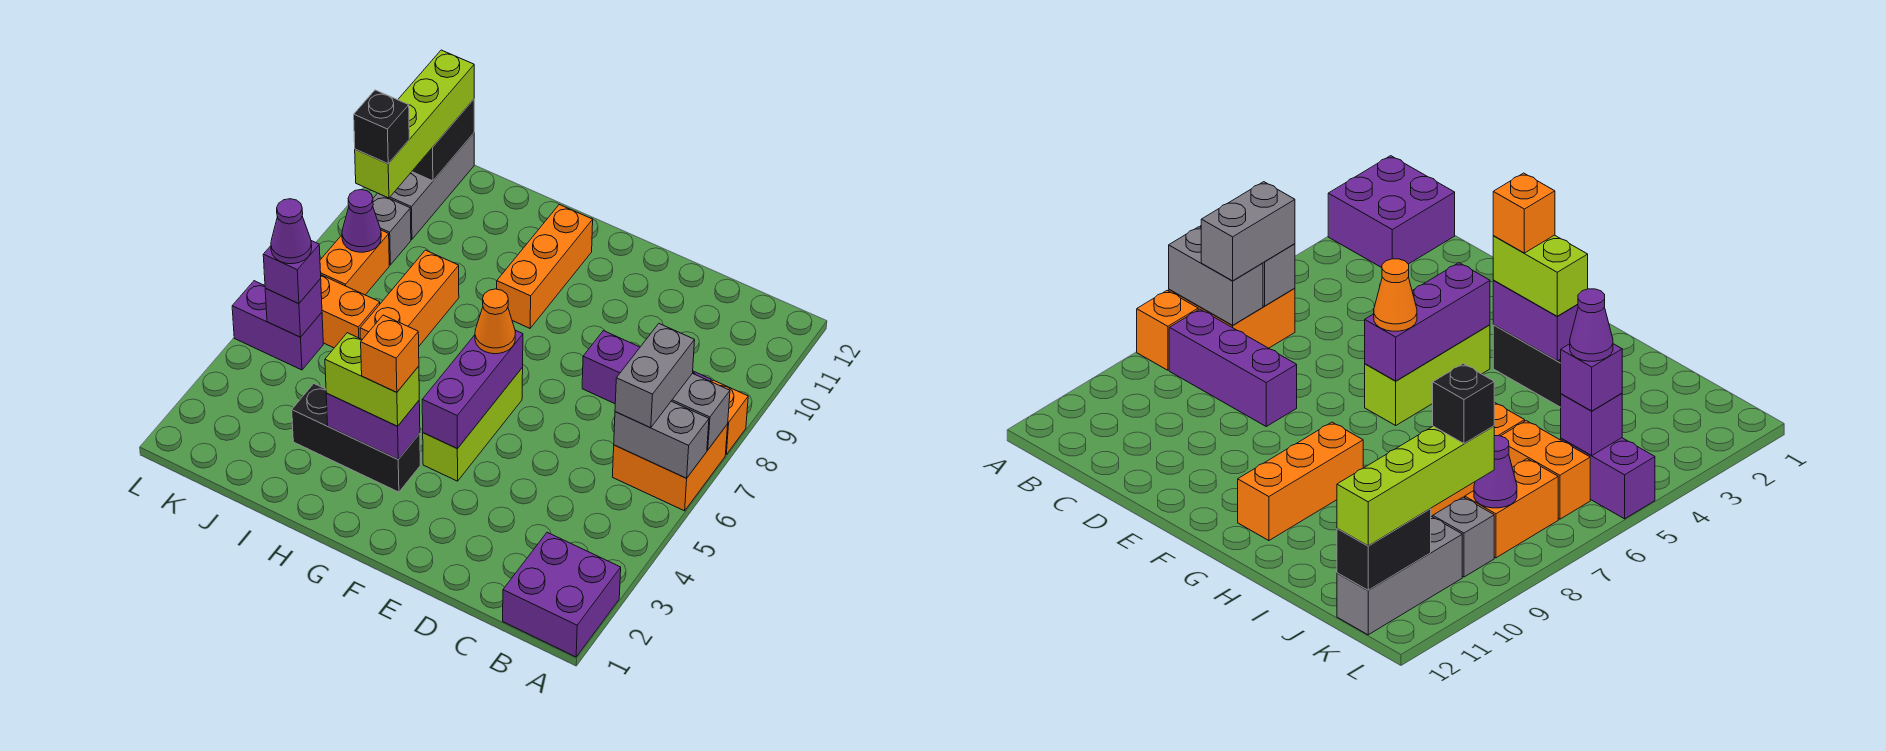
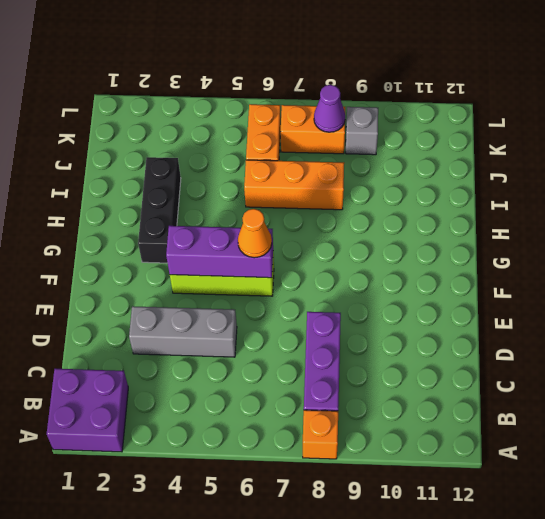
grey 1x3 brick [129,306,237,357] -> grey 1x3 brick moved to [389,133,474,239]
none -> orange 2x2 brick [612,424,728,511]
none -> orange 1x3 brick [497,205,593,328]
none -> purple 1x2 brick [232,281,323,370]

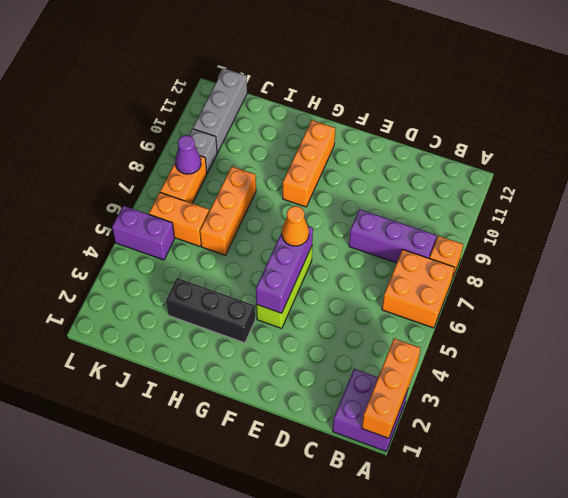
orange 1x3 brick [362,339,421,438] -> none
none -> grey 1x2 brick [614,401,709,478]
none -> grey 1x2 brick [672,373,730,450]
none -> purple 1x2 brick [326,393,420,459]

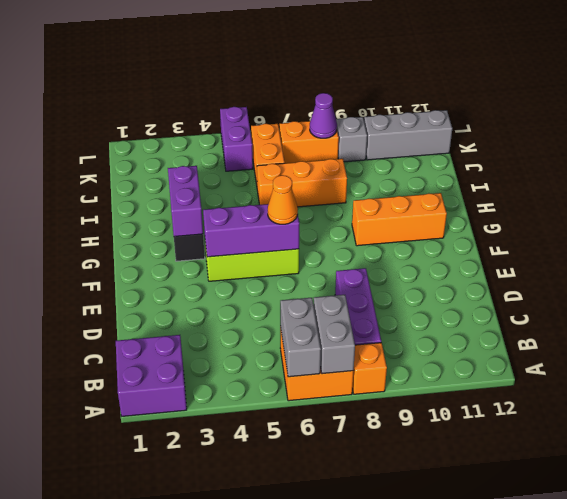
none -> purple 1x1 brick [265,279,322,337]
none -> black 1x2 brick [412,99,474,181]
none -> grey 1x2 brick [615,324,695,428]

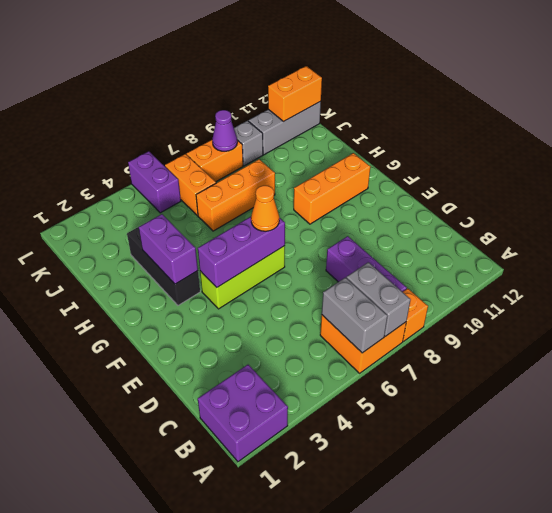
orange 1x2 brick [268,66,322,122] -> black 1x2 brick [412,99,474,181]
none -> purple 1x1 brick [265,279,322,337]
none -> grey 1x2 brick [615,324,695,428]
none -> lime 1x2 brick [325,333,419,426]

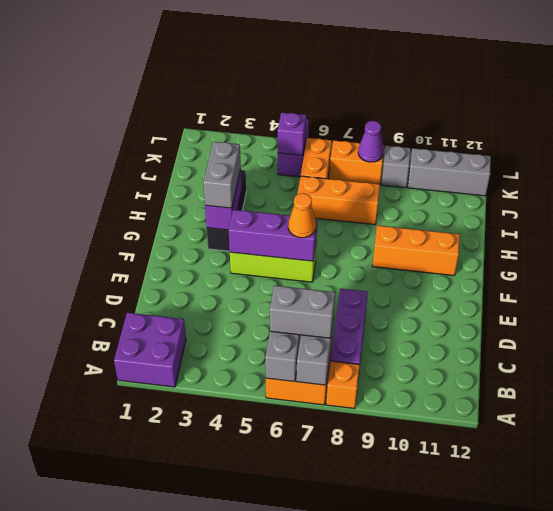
grey 1x2 brick [203,142,241,208] -> lime 1x2 brick [325,333,419,426]
none -> black 1x2 brick [412,99,474,181]
none -> purple 1x1 brick [263,241,321,304]
none -> lime 1x4 brick [355,50,474,198]

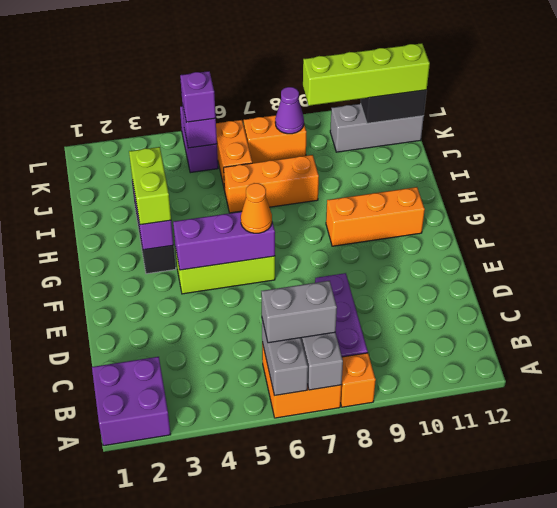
none -> grey 1x1 brick [373,193,411,265]
none -> orange 1x1 brick [361,315,419,392]
none -> purple 1x1 cone [271,199,312,264]

